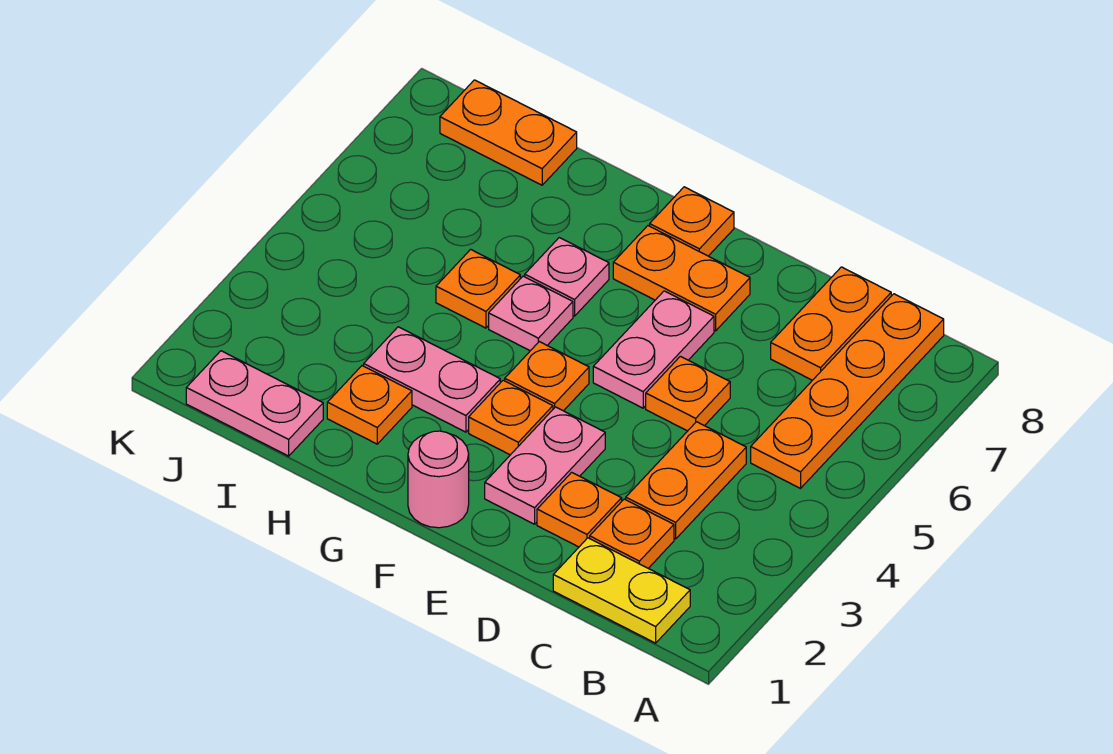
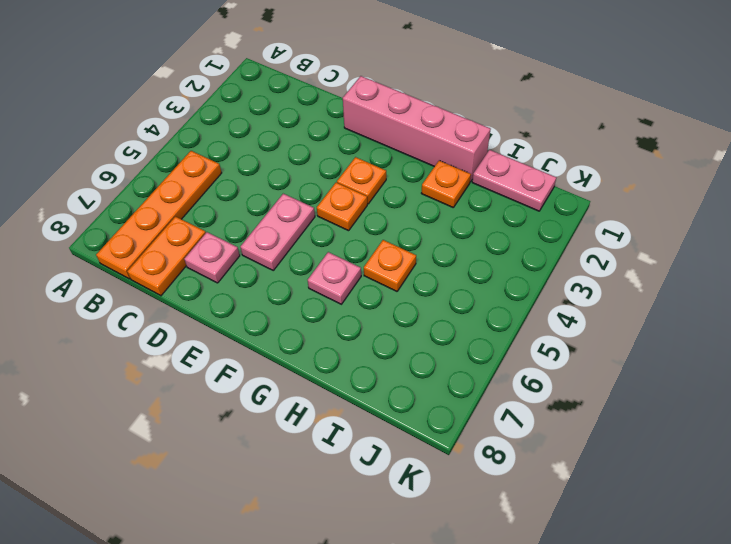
pink 1x1 plate [184,232,240,283] -> pink 1x1 plate moved to [489,276,573,351]
pink 1x4 brick [343,76,491,182] -> pink 1x1 round brick [408,431,469,528]
none -> yellow 1x2 plate [553,538,690,643]
none -> orange 1x1 plate [590,499,674,568]
none -> orange 1x2 plate [626,422,746,539]

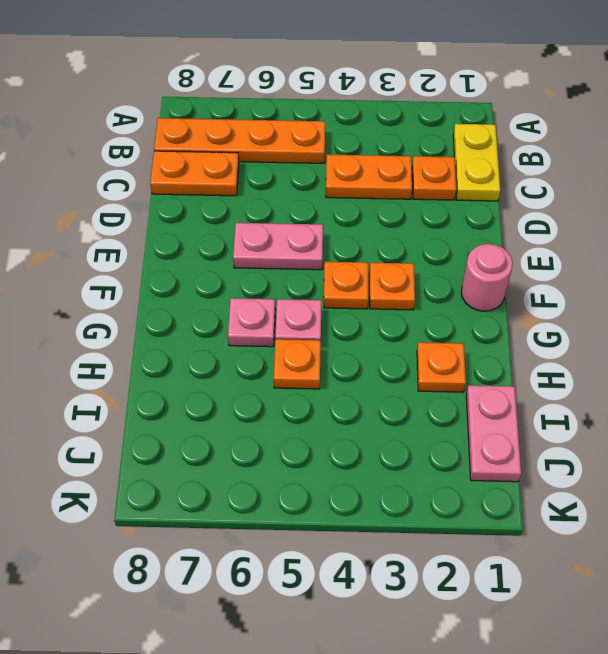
none -> orange 1x1 plate [537,472,622,547]
none -> orange 1x1 plate [646,356,730,431]
none -> pink 1x2 plate [485,407,605,524]

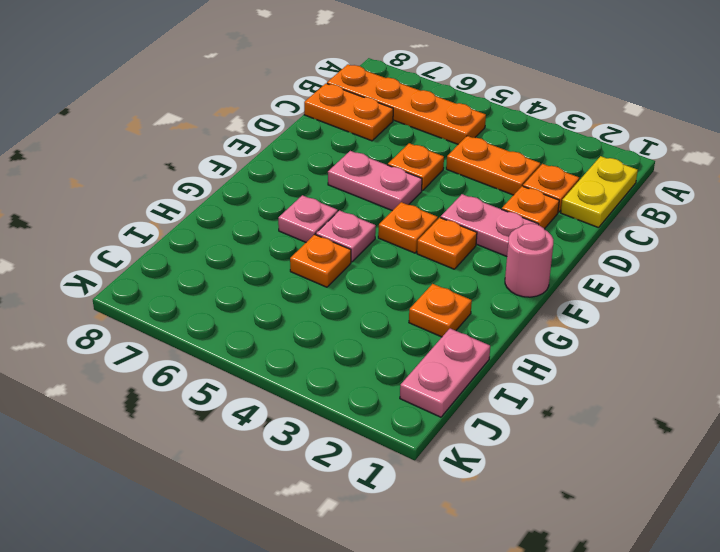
none -> orange 1x2 plate [613,226,750,331]
none -> orange 1x1 plate [650,187,734,256]
none -> pink 1x2 plate [364,327,500,432]

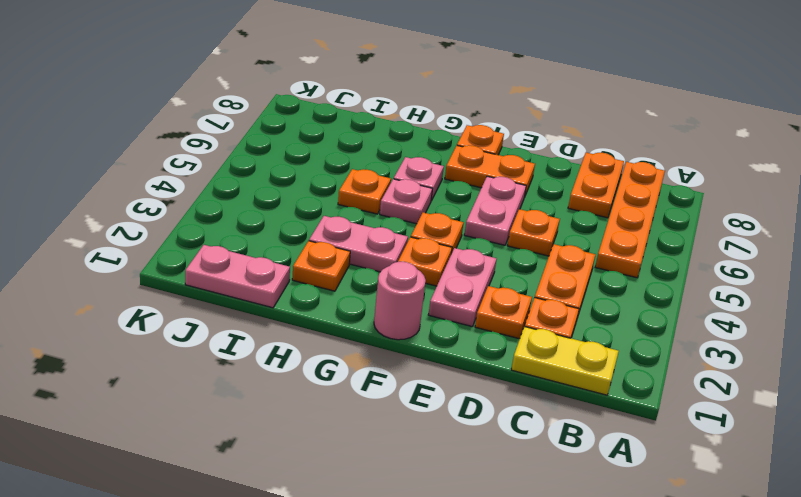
none -> orange 1x2 plate [440,80,577,185]

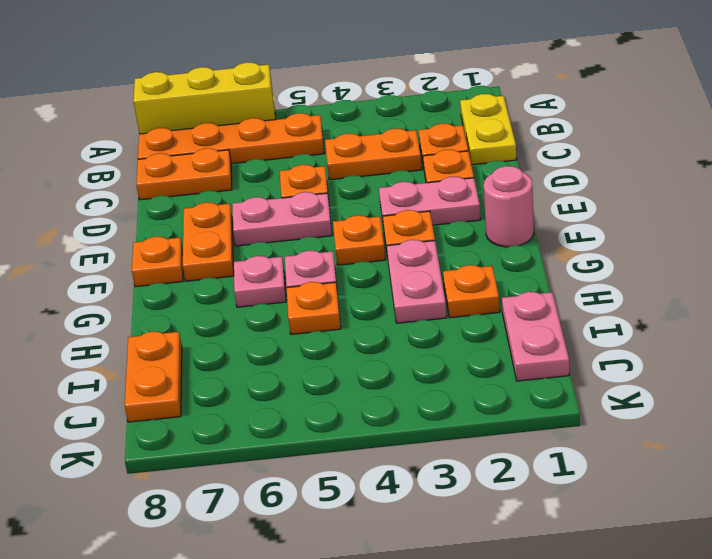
yellow 1x3 brick [133,62,276,134] -> none

